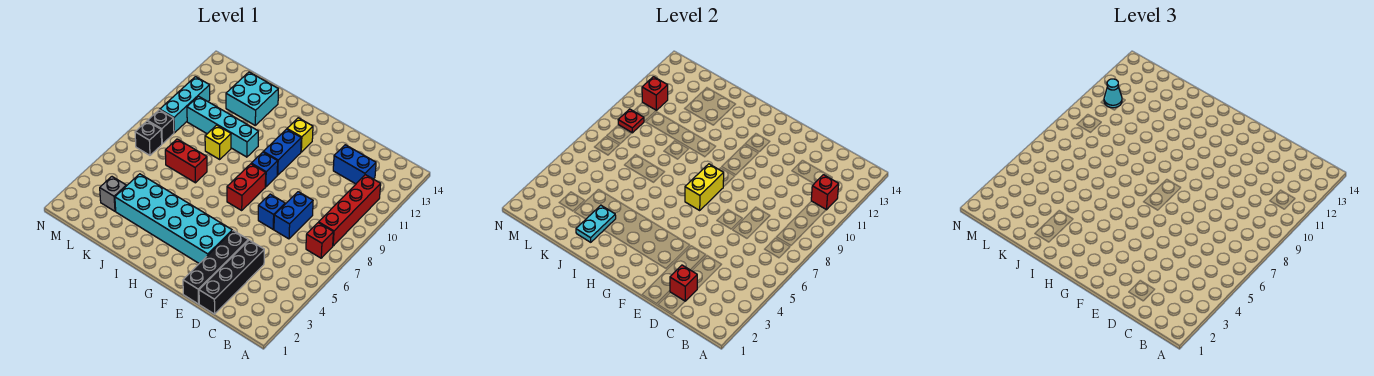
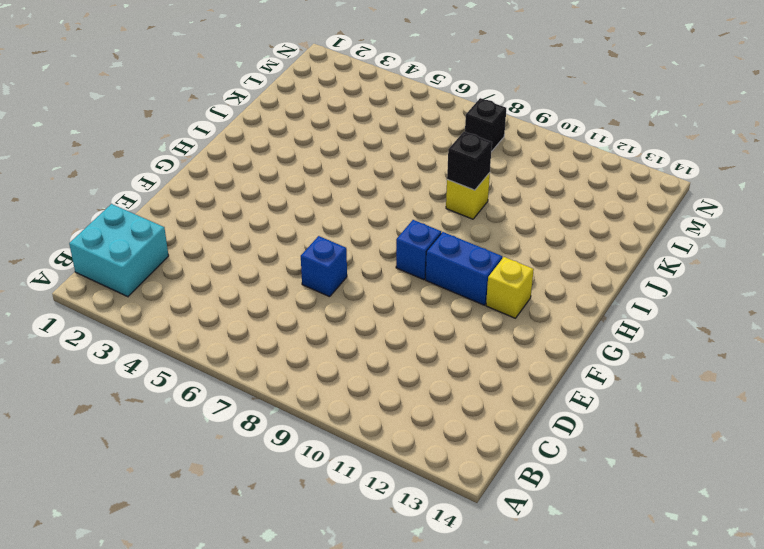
cyan 2x2 brick [69,204,169,297] -> cyan 2x2 brick moved to [226,72,278,125]
black 1x1 brick [447,132,492,190] -> black 1x1 brick moved to [135,121,162,155]
none -> red 1x1 brick [306,223,333,258]
none -> red 1x4 brick [319,175,381,246]
none -> blue 1x2 brick [333,145,376,184]

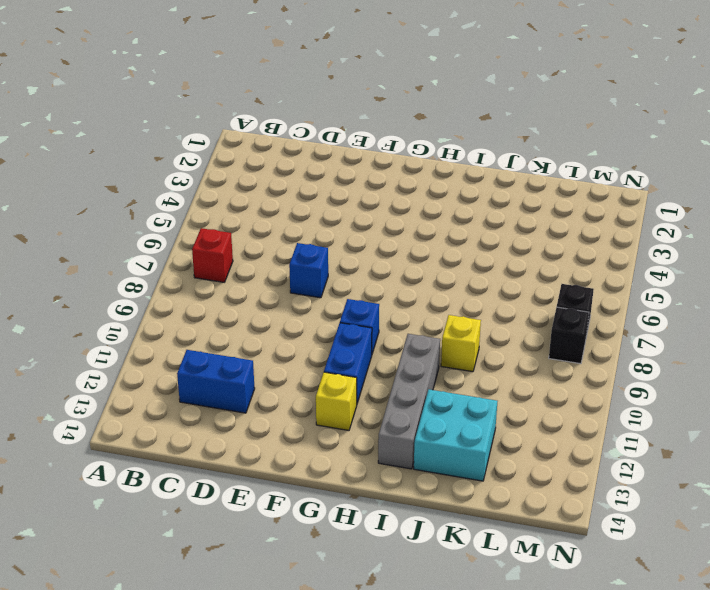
grey 1x4 brick [378,334,440,469] -> cyan 1x4 brick [187,96,258,157]
none -> red 1x4 brick [319,175,381,246]
none -> black 1x4 brick [199,240,264,314]
none -> blue 1x2 brick [274,192,313,239]

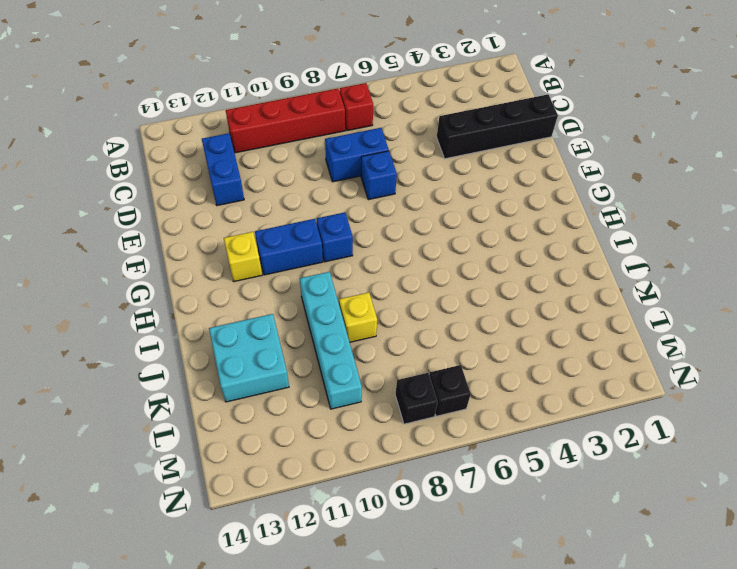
none -> black 1x4 brick [183,231,248,304]
none -> cyan 2x6 brick [115,174,232,263]
none -> red 1x2 brick [227,164,266,210]

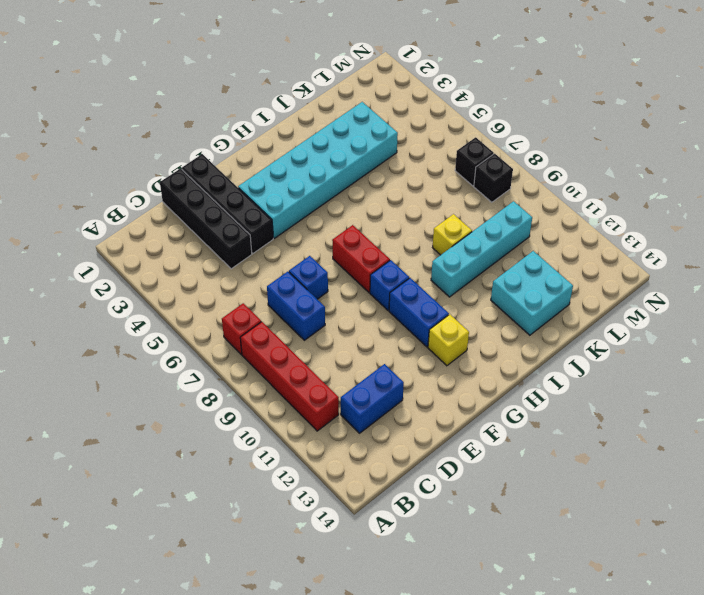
none -> red 1x2 brick [165,139,207,183]
none -> grey 1x1 brick [100,177,126,211]
none -> cyan 1x3 brick [160,77,210,133]

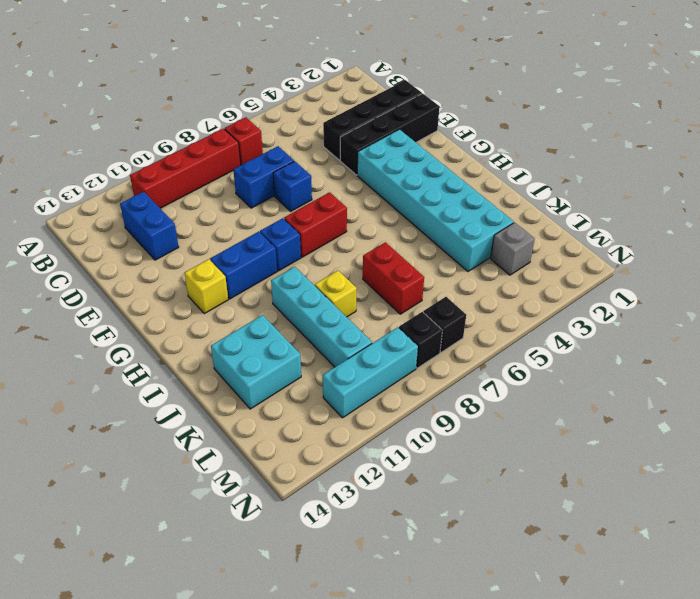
none -> red 1x1 brick [811,175,839,210]
none -> red 1x1 brick [670,265,697,301]
none -> yellow 1x2 brick [685,164,724,210]

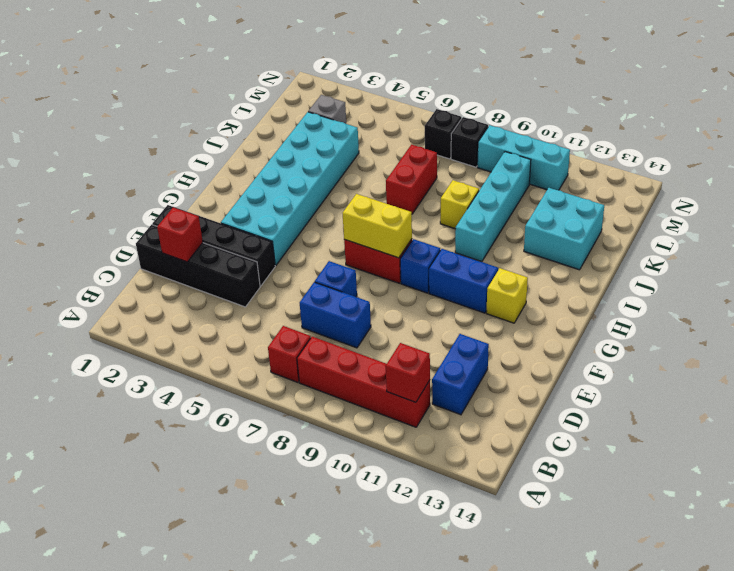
none -> cyan 1x2 plate [576,205,616,242]
none -> red 1x1 plate [618,109,644,133]
none -> red 1x1 brick [642,77,668,110]

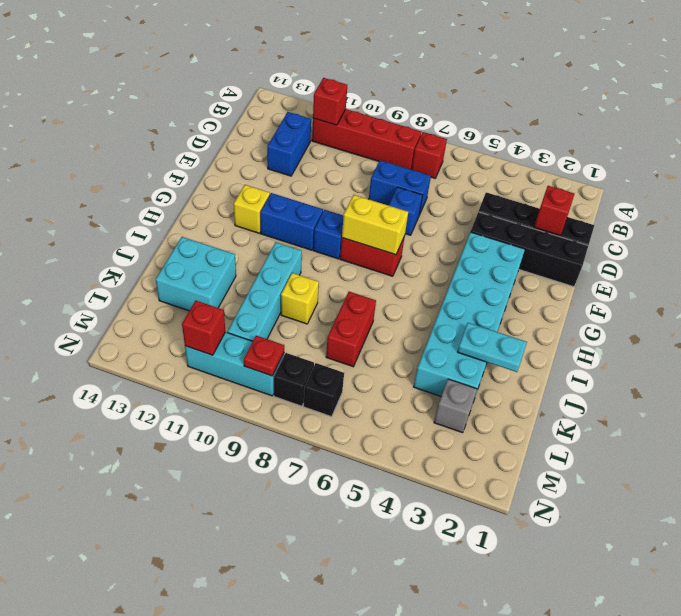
none -> cyan 1x1 cone [1104,79,1122,108]

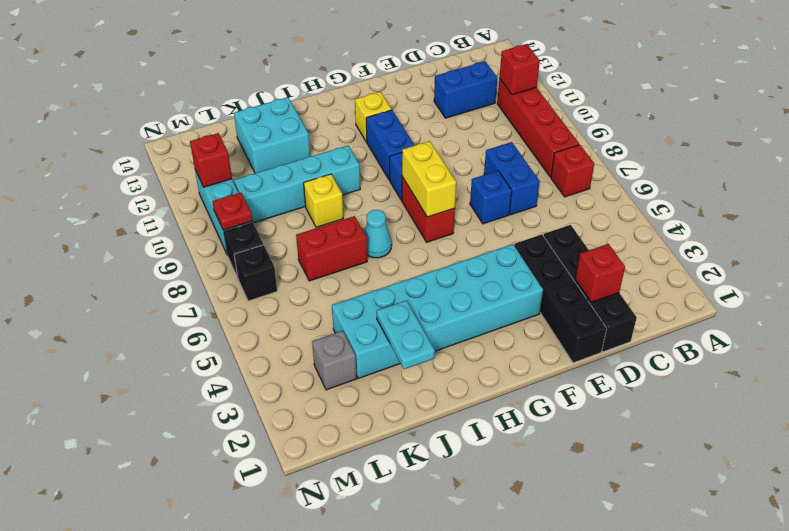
cyan 1x1 cone [364,210,392,258] -> cyan 1x1 cone moved to [1104,79,1122,108]

